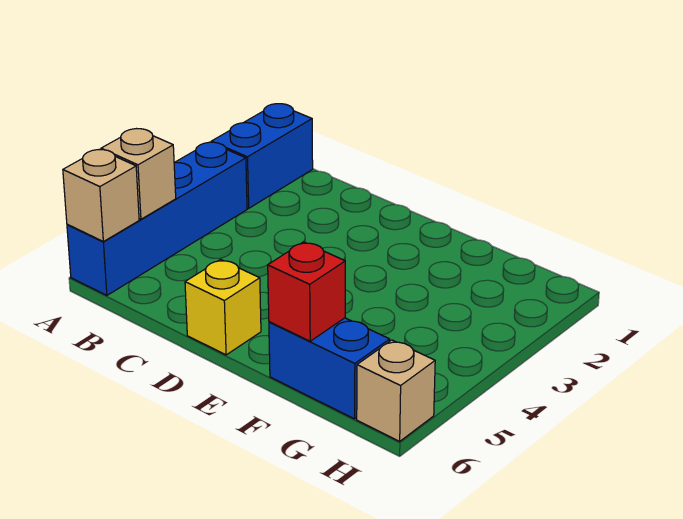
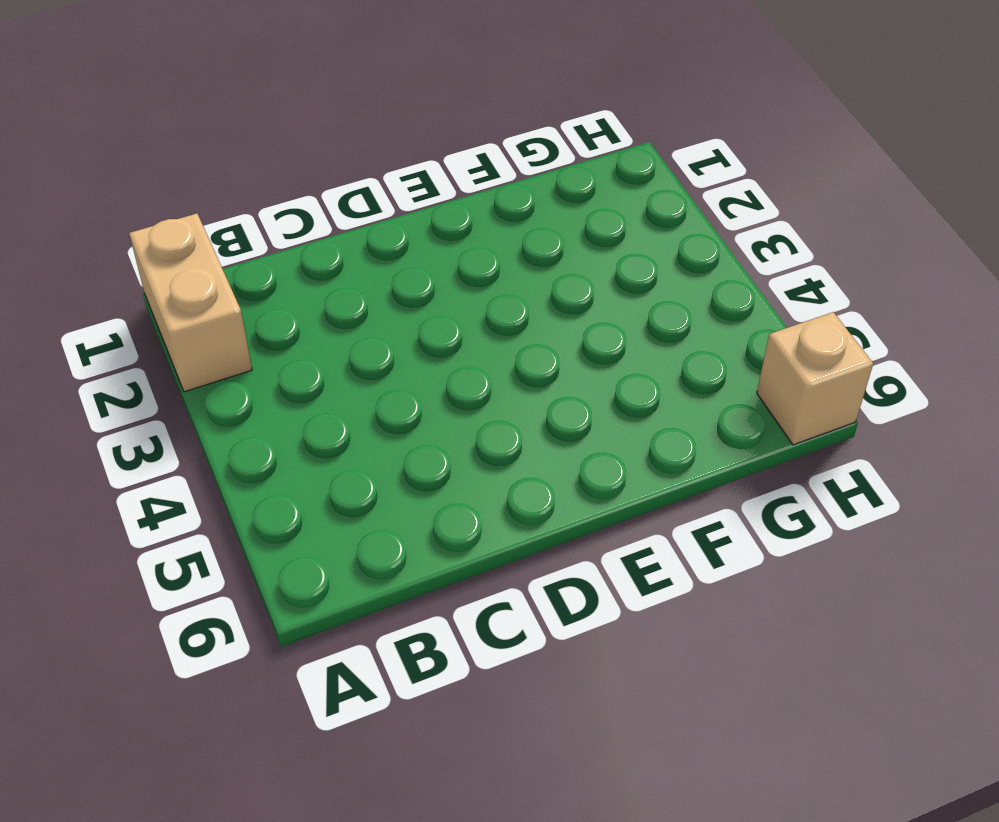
tan 1x2 brick [129,214,252,392] -> blue 1x2 brick [211,104,313,208]
none -> blue 1x4 brick [67,142,247,295]
none -> yellow 1x1 brick [185,259,261,355]

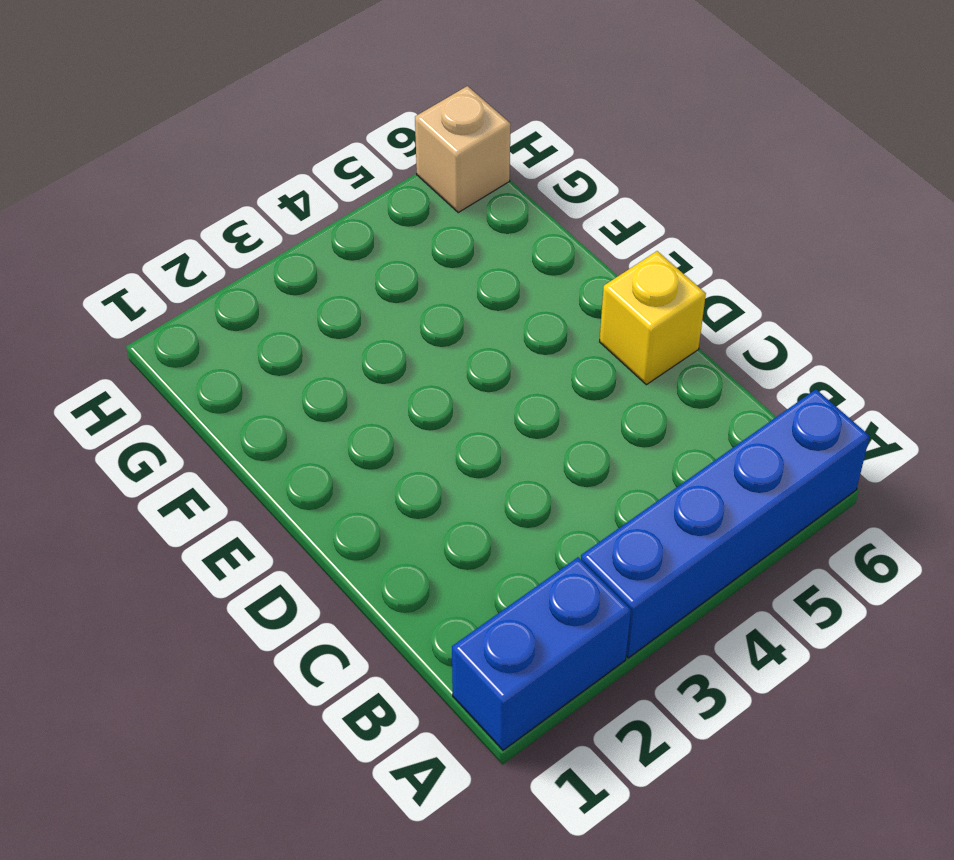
none -> blue 1x2 brick [269,318,390,419]
none -> tan 1x1 brick [101,129,176,219]

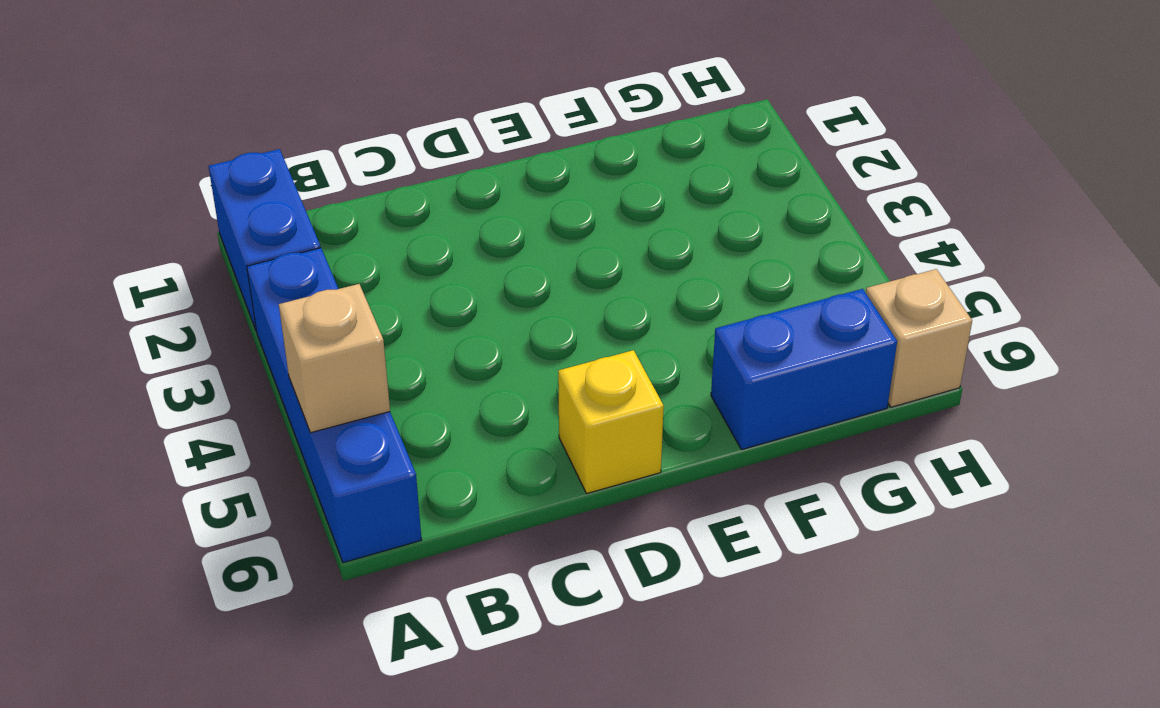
none -> tan 1x1 brick [63,149,139,241]
none -> red 1x1 brick [268,242,345,341]

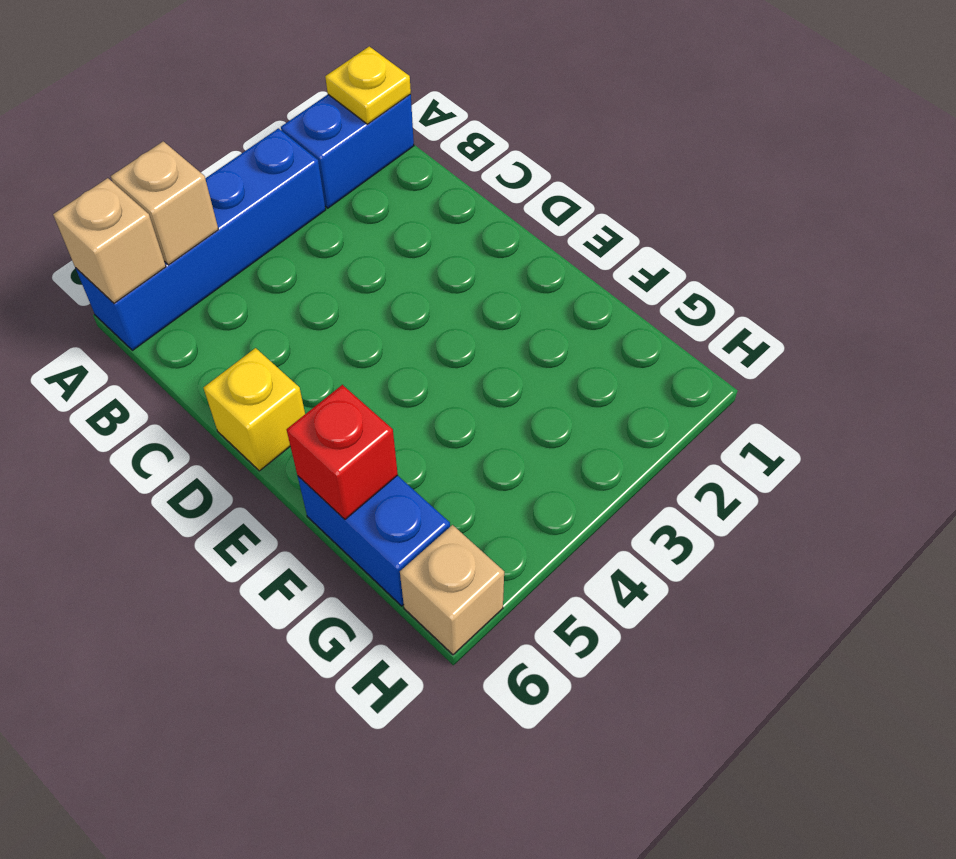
yellow 1x1 plate [325,46,411,124] -> none

